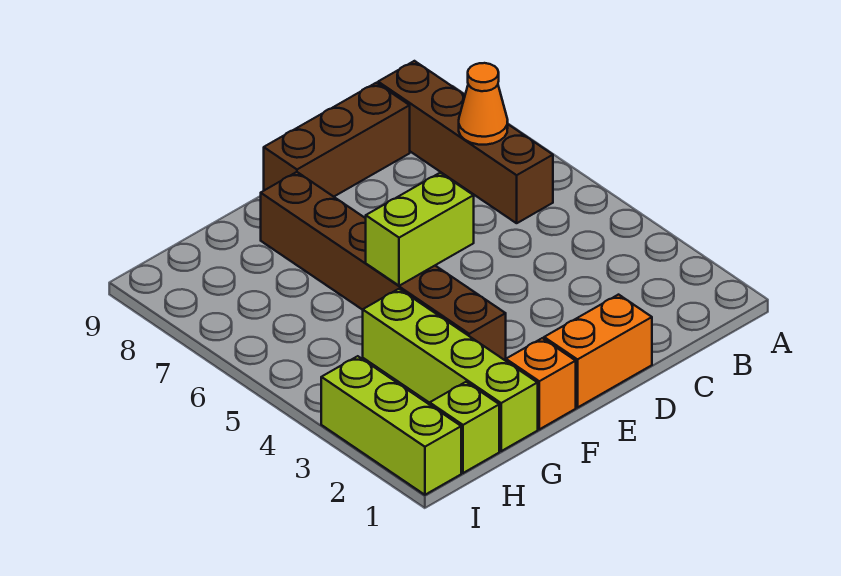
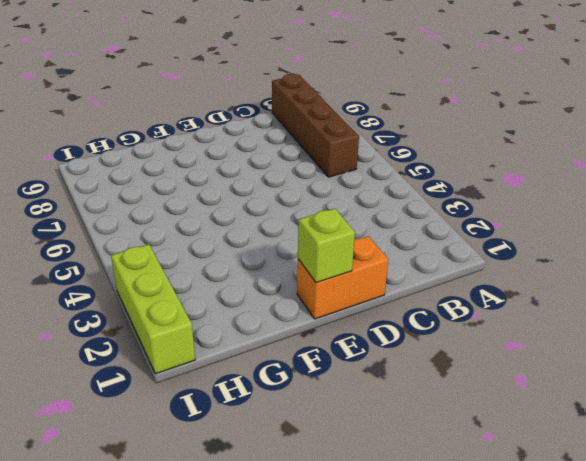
lime 1x1 brick [298,209,355,283] -> lime 1x1 brick moved to [430,382,499,473]
none -> brown 1x3 brick [264,83,410,197]
none -> orange 1x1 brick [506,338,576,429]

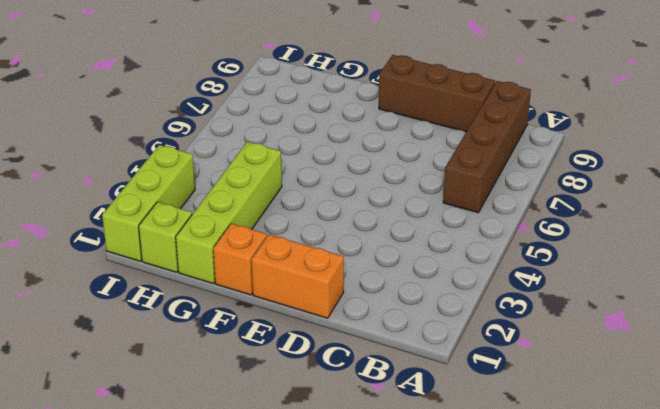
none -> brown 1x6 brick [261,172,506,361]
none -> orange 1x1 cone [459,63,508,145]

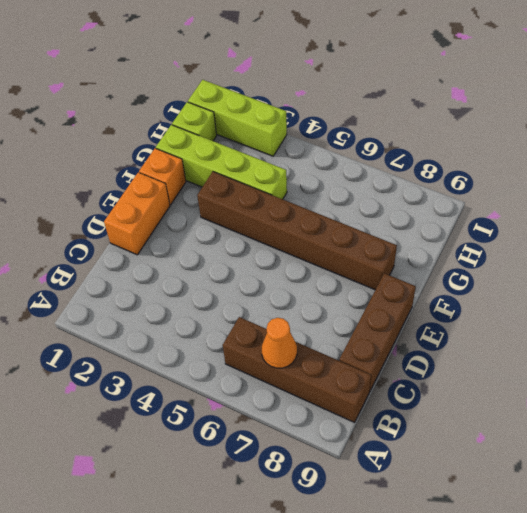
none -> lime 1x2 brick [366,173,474,286]

